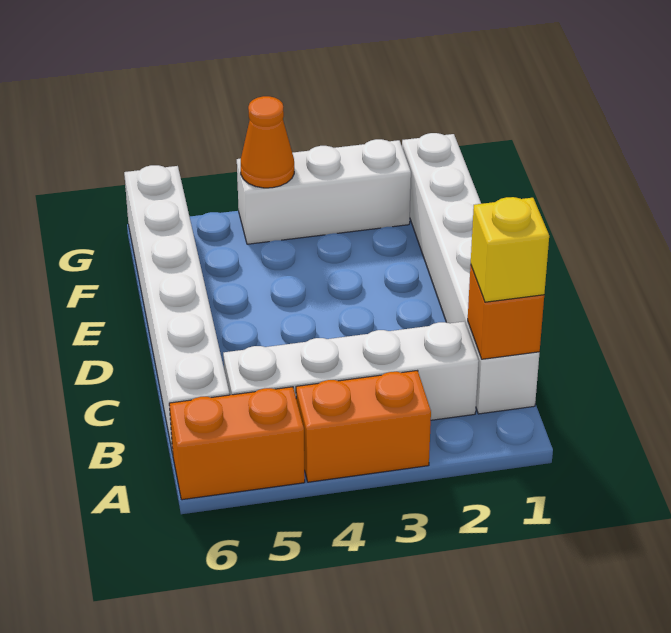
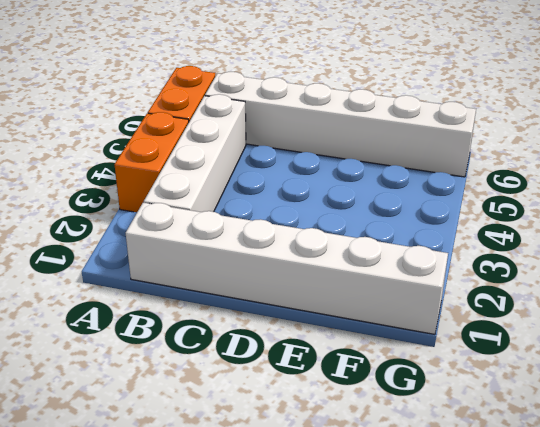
none -> white 1x3 brick [237,139,411,244]
none -> orange 1x1 brick [468,265,544,359]

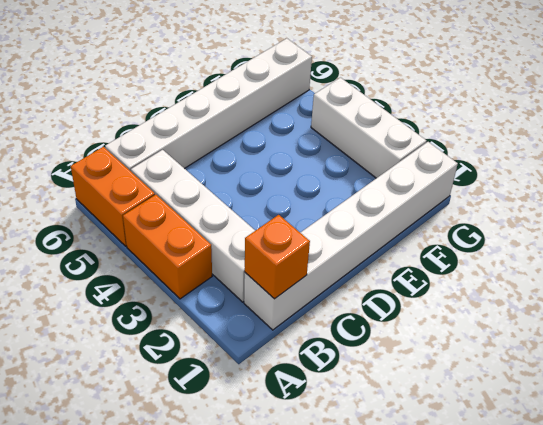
none -> orange 1x1 cone [241,96,294,188]
none -> yellow 1x1 brick [471,197,549,302]

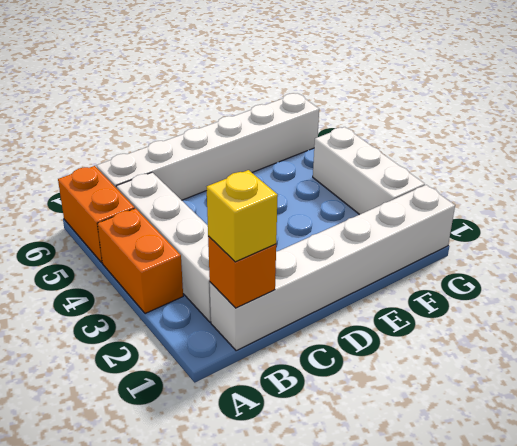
none -> orange 1x1 cone [241,96,294,188]

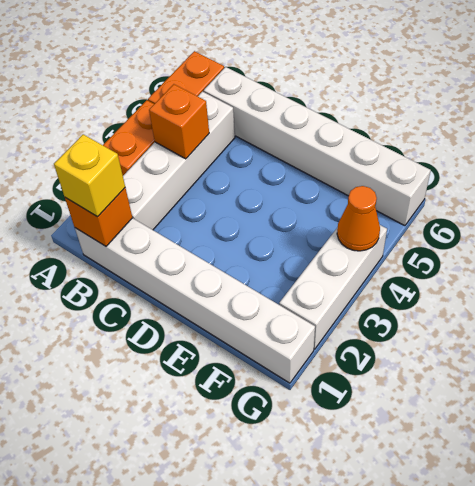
orange 1x1 brick [149,84,209,159] -> none

